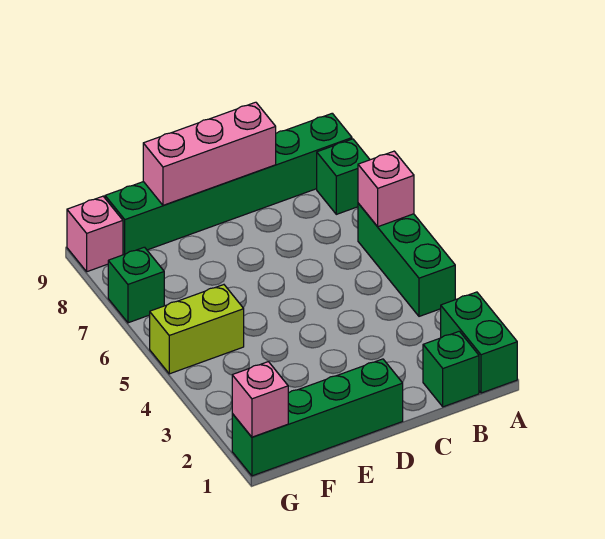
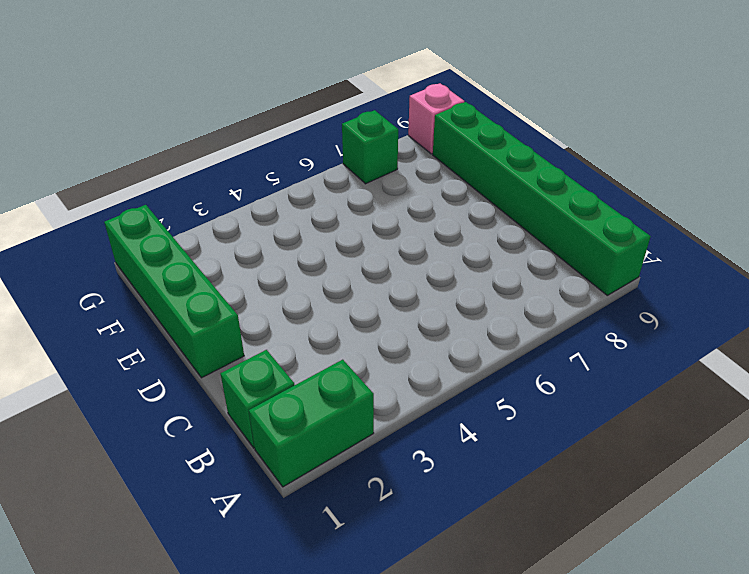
none -> green 1x3 brick [358,203,455,316]
none -> green 1x1 brick [317,139,370,214]
none -> lime 1x2 brick [150,285,244,374]

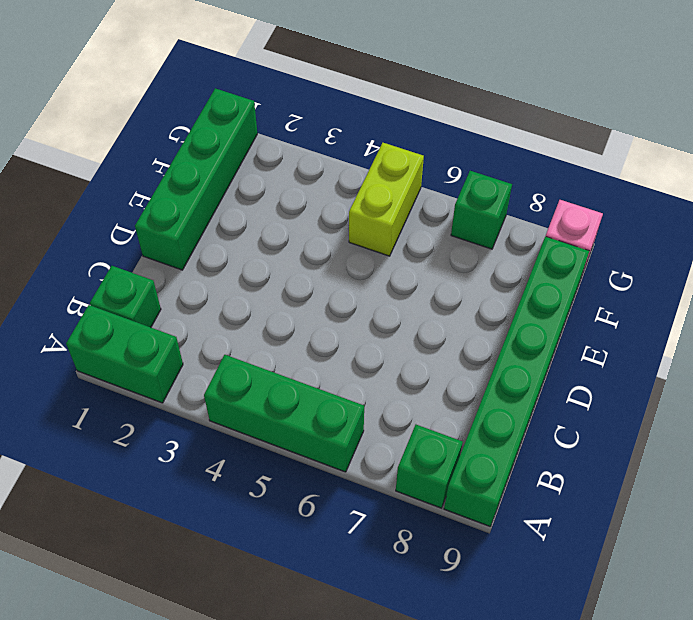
none -> pink 1x1 brick [358,151,414,227]
none -> pink 1x3 brick [143,102,276,205]
none -> pink 1x1 brick [232,362,288,437]

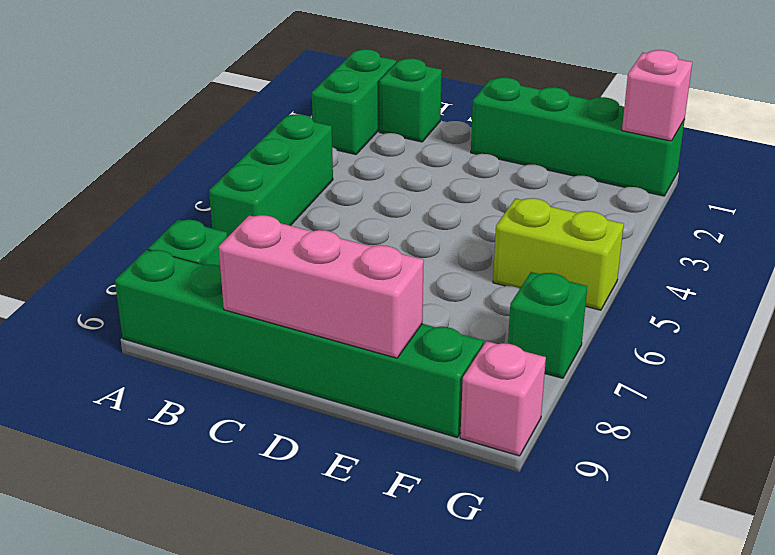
none -> pink 1x1 brick [358,151,414,227]

